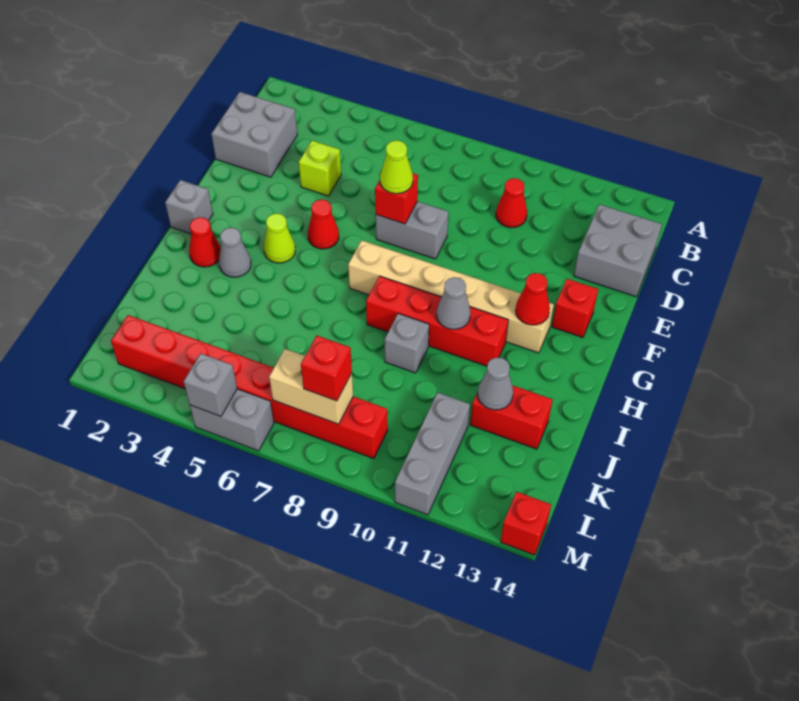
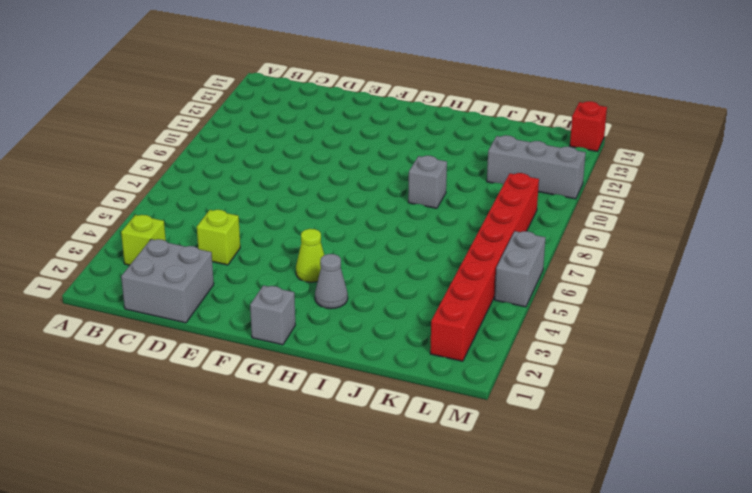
lime 1x1 brick [121,215,166,265] -> none
none -> red 1x1 cone [496,178,527,228]
none -> grey 2x2 brick [574,204,662,297]
none -> grey 1x2 brick [376,201,448,259]

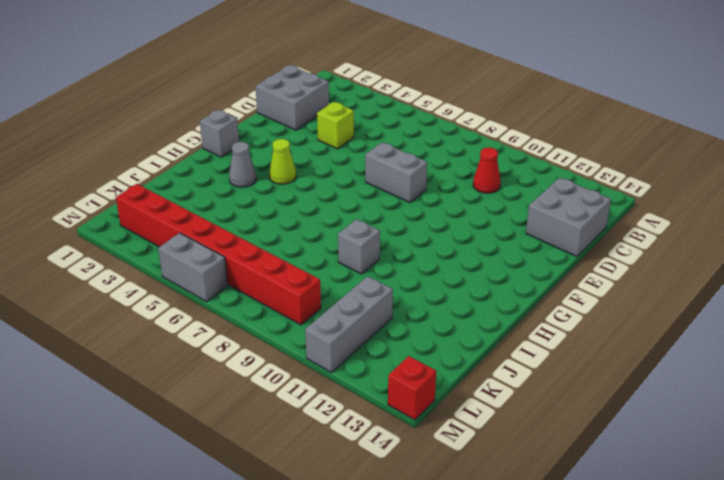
none -> red 1x1 cone [308,200,339,249]
none -> red 1x1 brick [552,279,598,338]
none -> tan 1x6 brick [348,240,554,353]

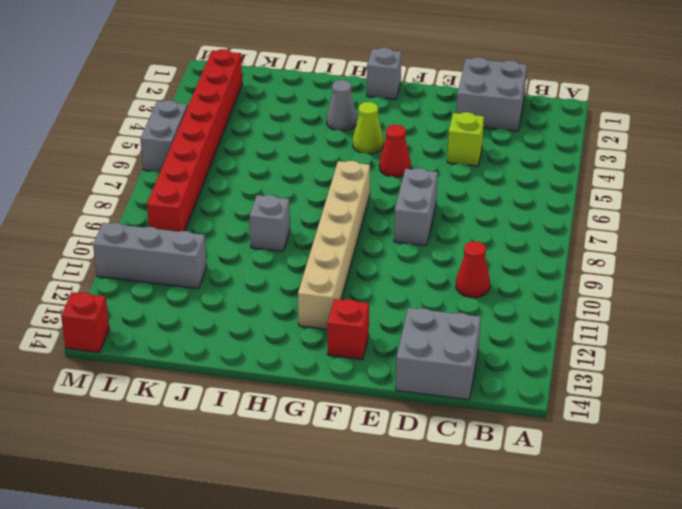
none -> red 1x1 cone [189,217,221,267]
none -> red 1x4 brick [366,276,508,366]
none -> red 1x2 brick [470,385,552,449]

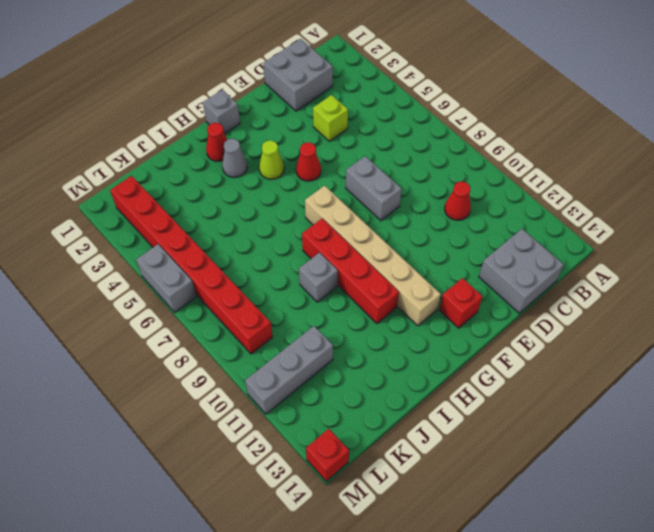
none -> red 1x2 brick [470,385,552,449]
none -> red 1x1 brick [375,173,418,224]
none -> red 1x1 cone [516,273,550,325]

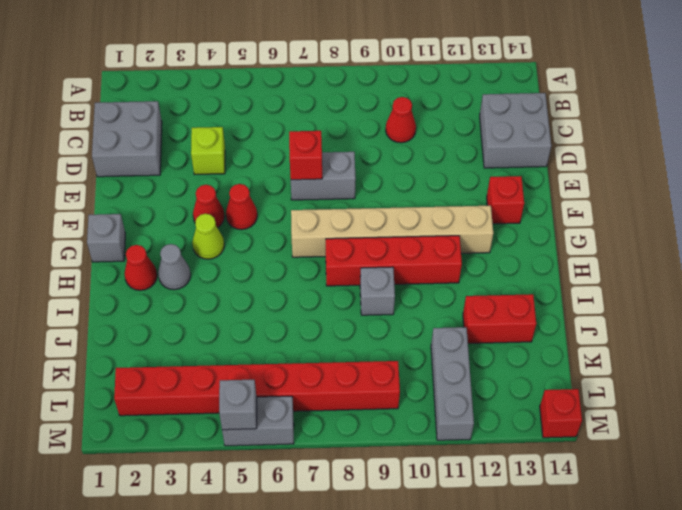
red 1x1 cone [193,185,225,228] -> red 1x1 cone moved to [516,273,550,325]
none -> grey 1x1 cone [437,277,471,329]
none -> grey 1x1 cone [478,357,513,410]
none -> tan 1x2 brick [269,349,353,424]

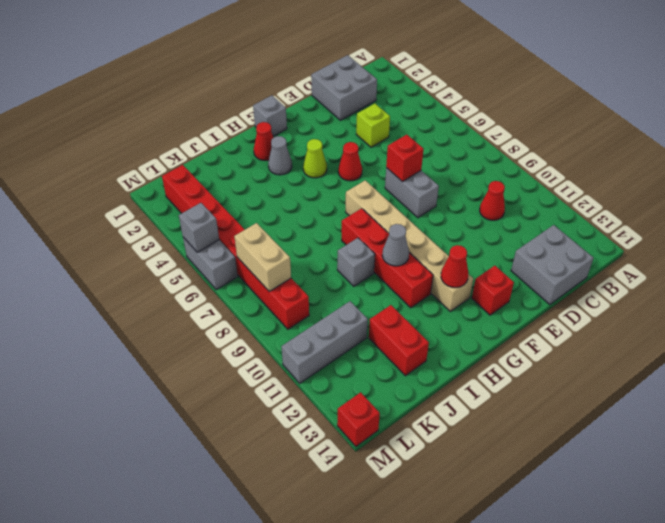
none -> grey 1x1 cone [478,357,513,410]
none -> lime 1x1 cone [380,140,413,194]
none -> red 1x1 brick [301,336,352,401]

